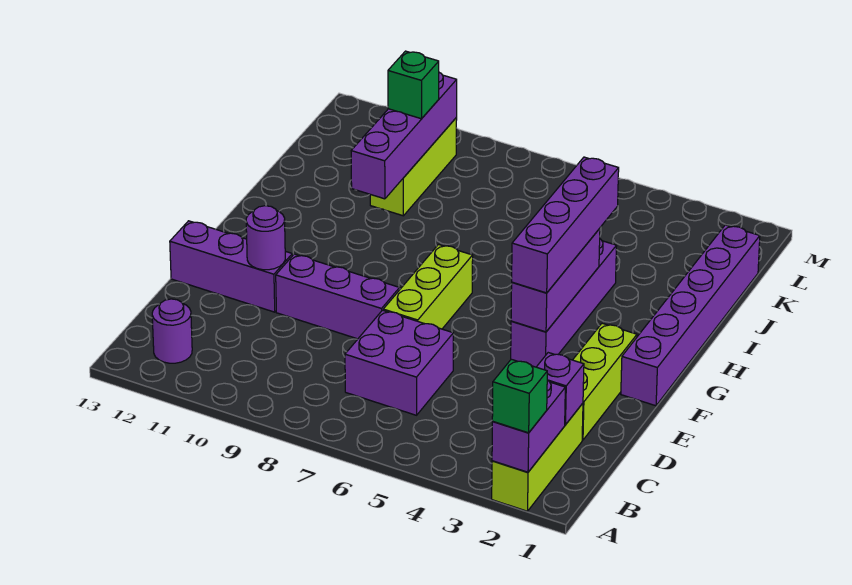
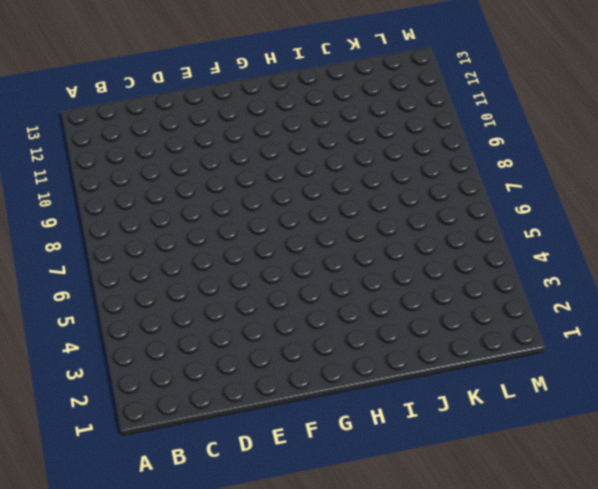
none -> lime 1x3 brick [492,403,583,511]
none -> purple 1x1 round brick [152,299,192,363]
none -> purple 2x2 brick [345,310,453,415]

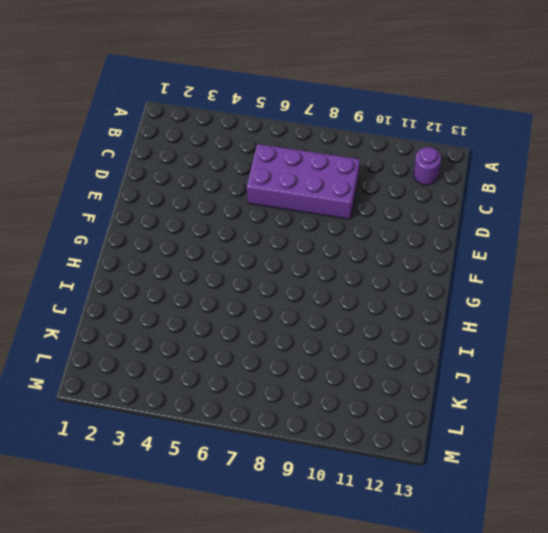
purple 2x4 brick [247,144,360,219] -> purple 2x2 brick [345,310,453,415]
none -> lime 1x3 brick [492,403,583,511]
none -> lime 1x3 brick [573,323,637,440]
none -> lime 1x3 brick [383,244,473,329]

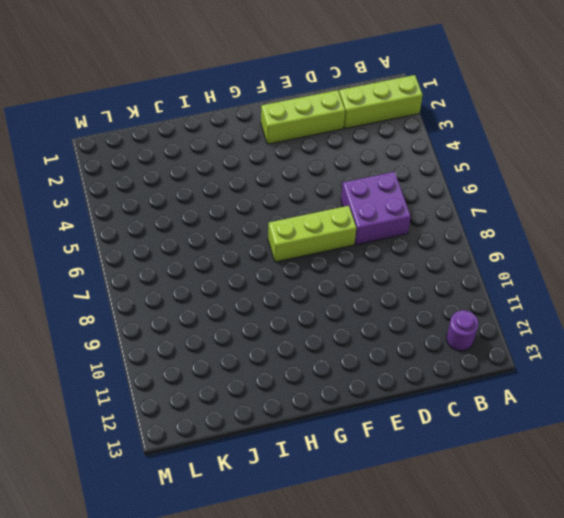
none -> purple 1x3 brick [276,254,400,339]
none -> purple 1x3 brick [170,221,292,312]
none -> purple 1x6 brick [621,225,760,406]

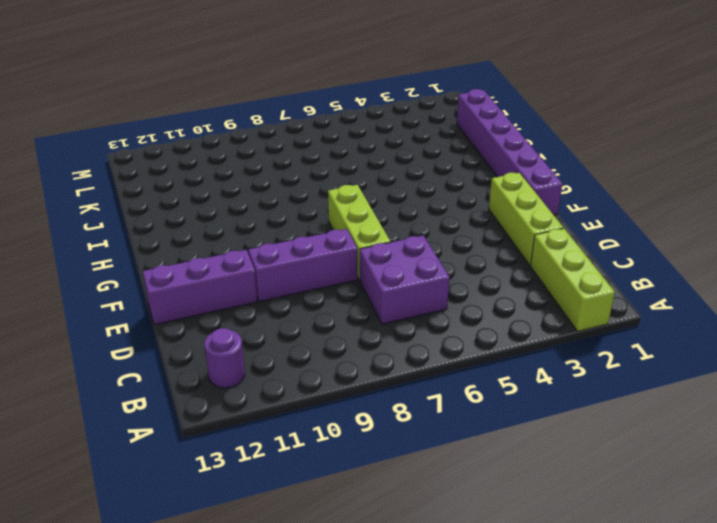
none -> purple 1x4 brick [511,239,616,367]
none -> lime 1x3 brick [370,118,457,216]
none -> purple 1x2 brick [492,380,565,472]

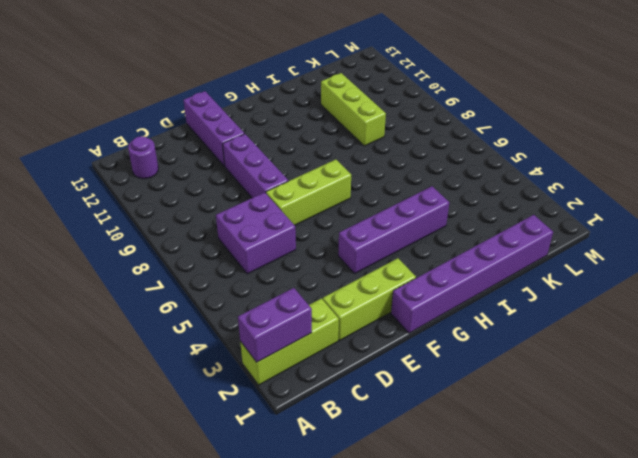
lime 1x3 brick [321,73,386,146] -> lime 1x3 brick turned to [370,118,457,216]
none -> purple 1x1 brick [537,353,584,425]
none -> purple 1x1 round brick [246,206,285,270]
none -> purple 1x3 brick [511,228,600,332]

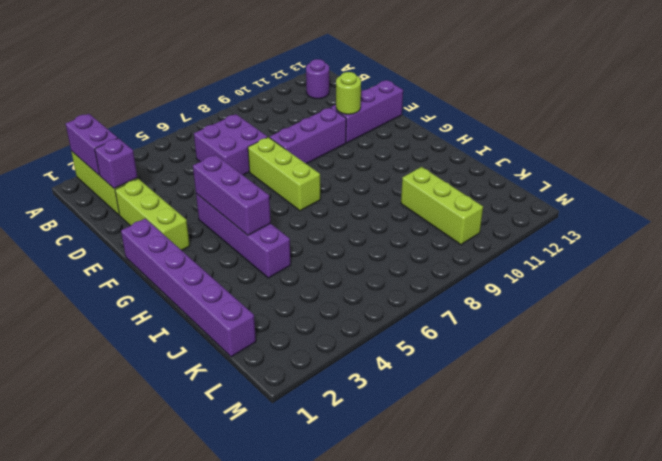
lime 1x1 round brick [336,72,361,114] -> purple 1x1 round brick [246,206,285,270]
none -> purple 1x4 brick [351,73,457,199]
none -> green 1x1 brick [492,359,547,433]
none -> purple 1x4 brick [512,157,619,293]

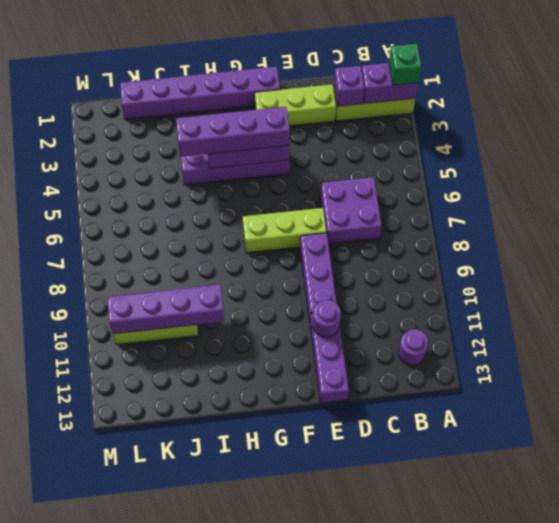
none -> green 1x1 brick [388,51,439,119]

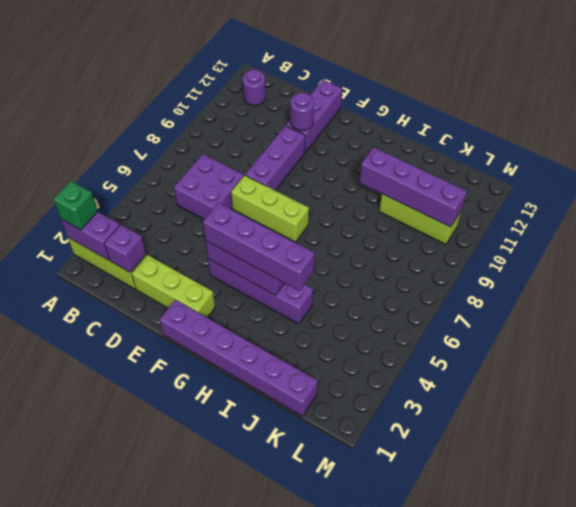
none -> green 1x1 brick [388,51,439,119]

